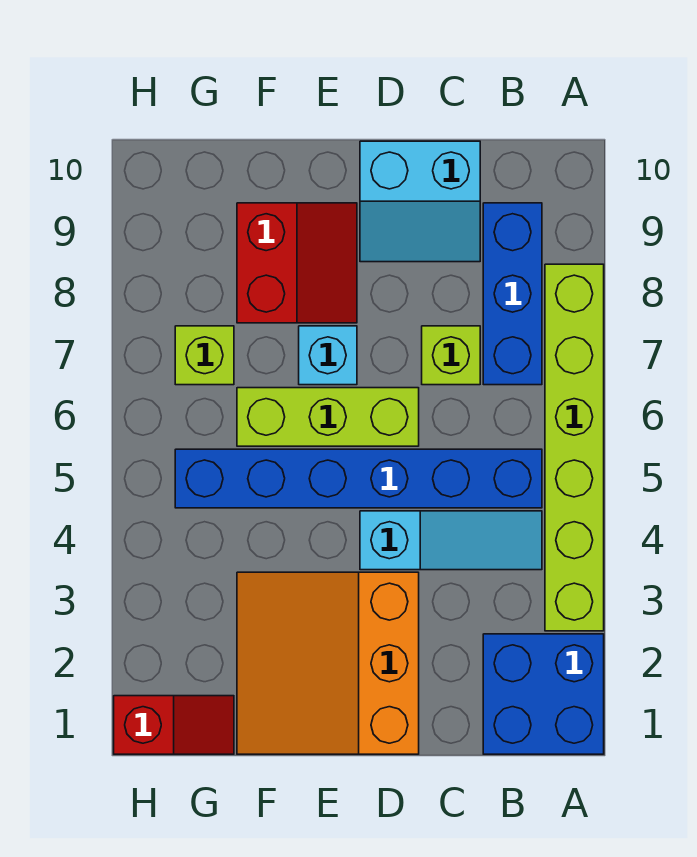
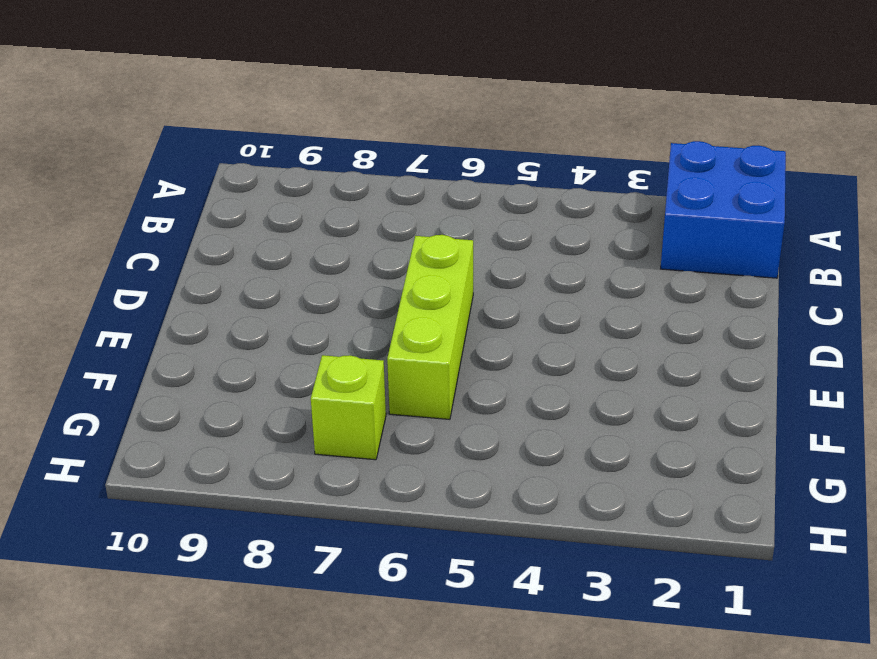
none -> lime 1x6 brick [545,264,604,631]
none -> cyan 1x3 slope [360,511,542,570]
none -> blue 1x6 brick [175,449,542,508]

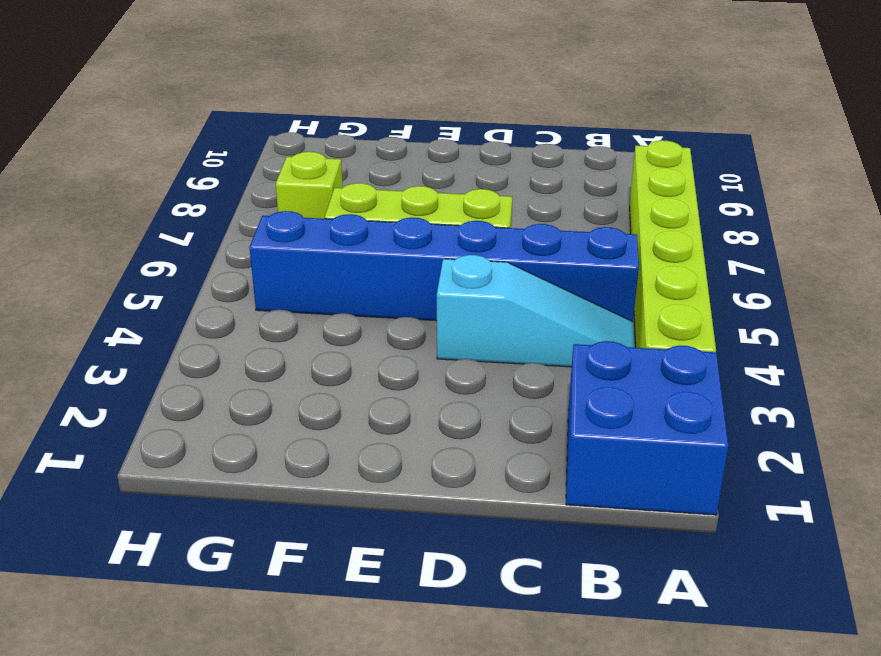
none -> blue 1x3 brick [483,203,542,385]
none -> lime 1x1 brick [422,326,480,385]
none -> cyan 2x2 slope [360,141,480,262]

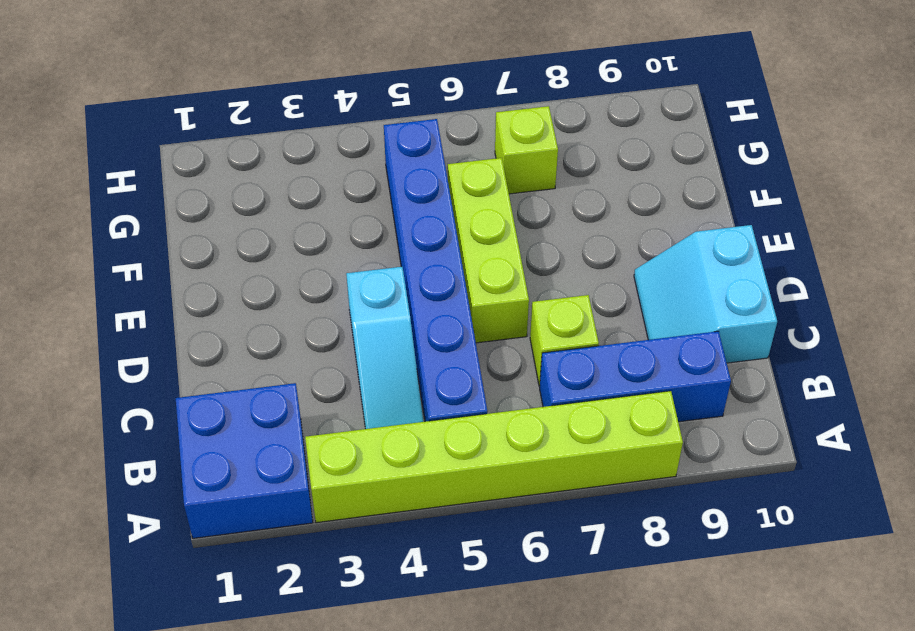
none -> orange 3x3 slope [237,572,419,754]
none -> cyan 1x1 brick [299,326,357,385]
none -> red 2x2 slope [237,203,357,323]

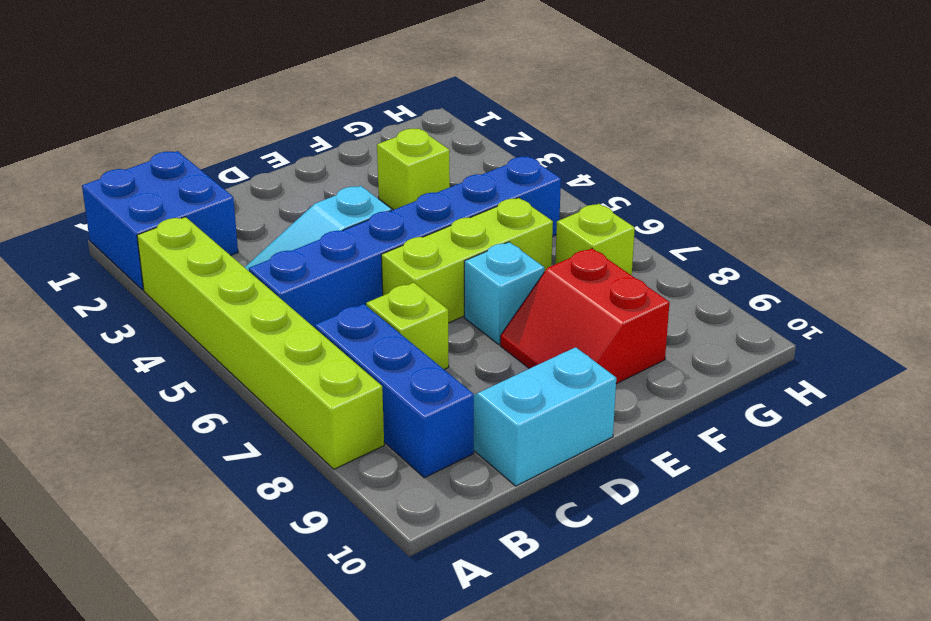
lime 1x1 brick [377,129,450,210] -> orange 3x3 slope [237,572,419,754]
none -> red 1x2 slope [114,696,234,754]

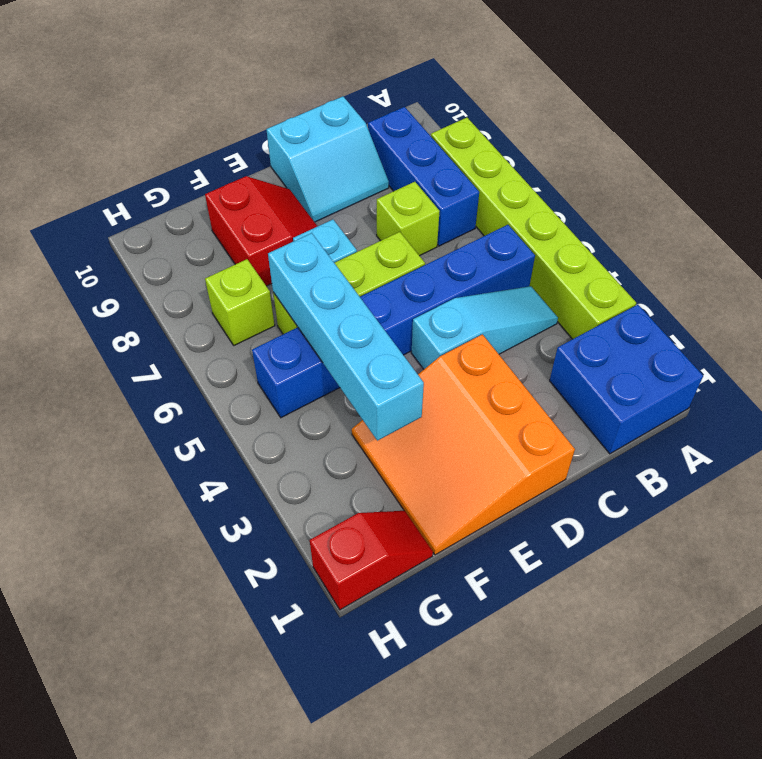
cyan 1x4 brick [268,233,424,441] -> none

